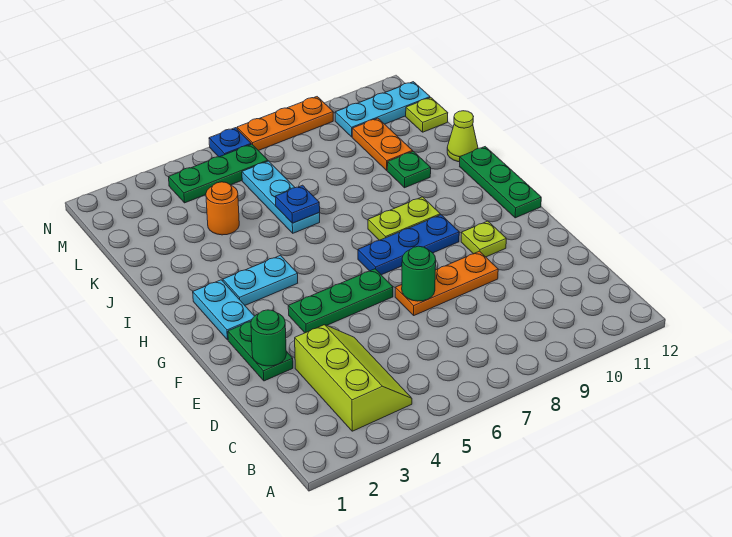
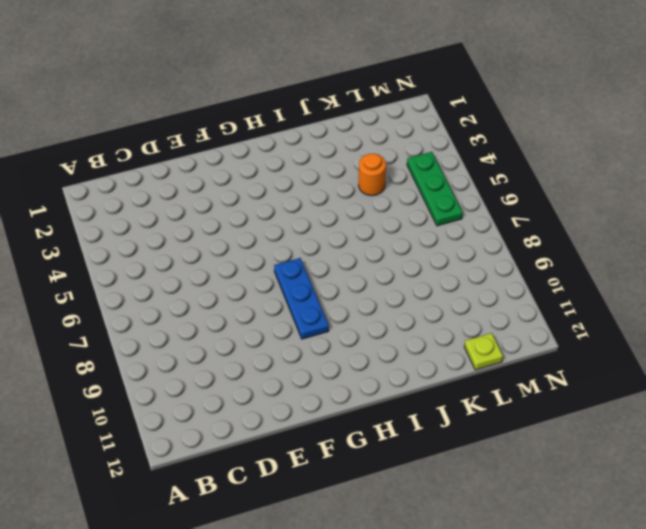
none -> lime 2x3 slope [295,325,412,431]
none -> green 1x2 plate [228,322,293,381]
none -> orange 1x3 plate [395,251,498,315]

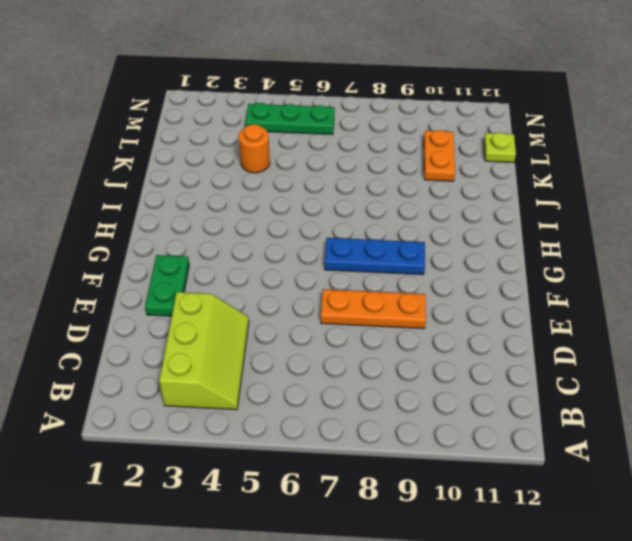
none -> green 1x3 plate [288,269,393,333]
none -> lime 1x1 plate [461,221,506,257]
none -> cyan 1x2 plate [193,280,254,340]

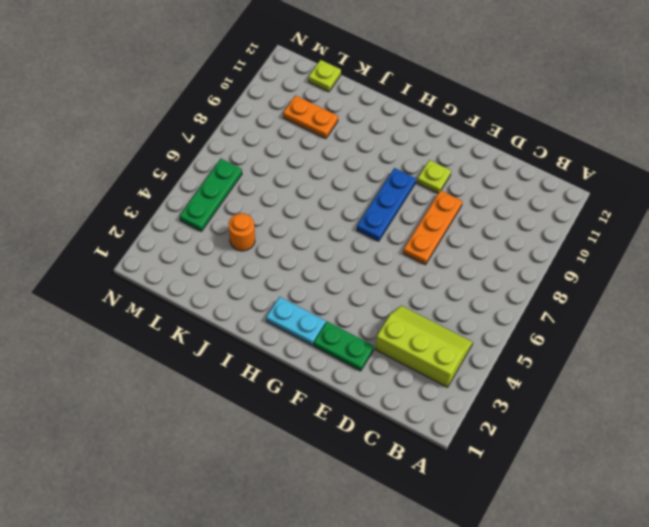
none -> green 1x3 plate [288,269,393,333]
none -> green 1x3 plate [460,147,541,218]
none -> cyan 1x2 plate [223,255,298,305]

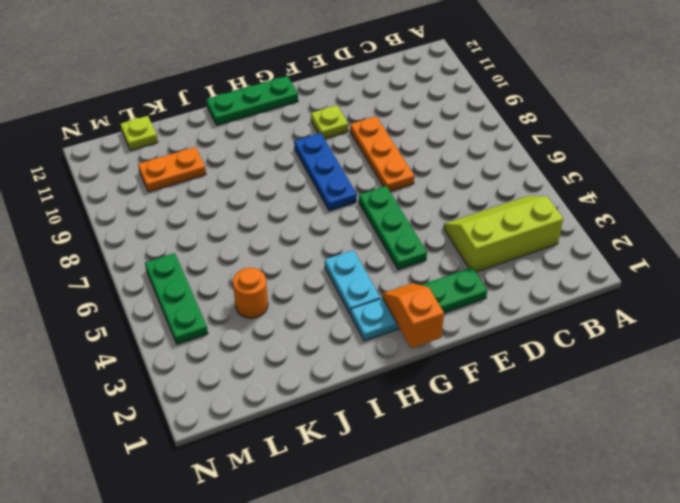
orange 1x2 slope [382,283,444,348] -> none
none -> lime 1x2 plate [368,197,440,240]
none -> cyan 1x3 plate [242,161,320,233]
none -> green 1x1 plate [387,151,431,188]

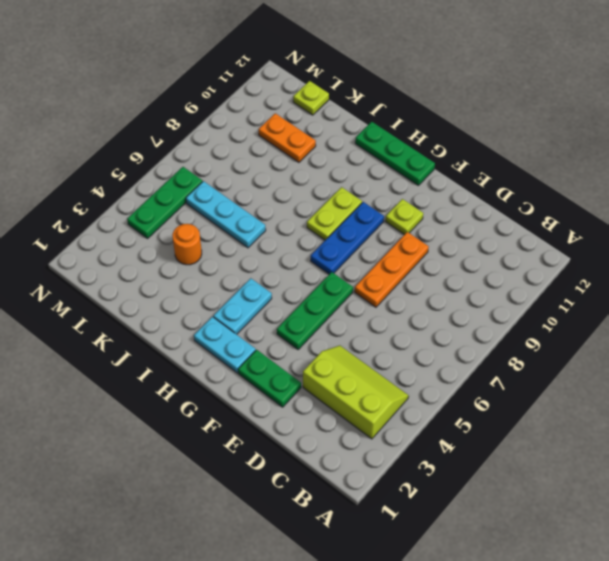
none -> green 1x1 plate [387,151,431,188]
none -> lime 1x1 cone [447,111,478,162]
none -> cyan 1x3 plate [335,82,430,137]

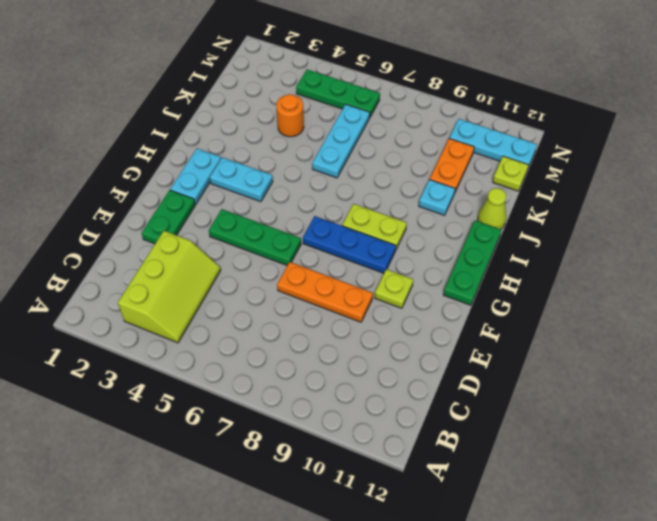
cyan 1x1 plate [419,179,455,215] -> green 1x1 plate [387,151,431,188]
none -> blue 1x1 plate [209,128,251,157]
none -> orange 1x3 plate [237,97,333,151]
none -> green 1x1 round brick [251,310,286,366]

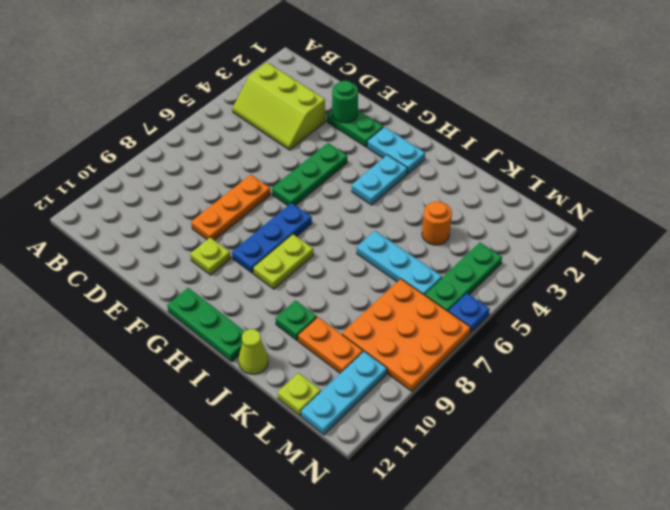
orange 3x3 plate [342,279,471,391] -> orange 1x3 plate [237,97,333,151]
none -> green 1x1 round brick [402,246,436,301]
none -> blue 1x1 plate [276,185,320,223]

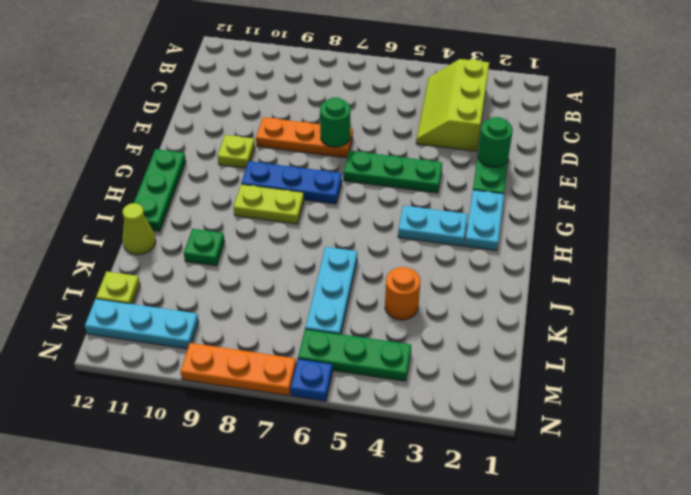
none -> orange 1x2 plate [352,118,413,170]
none -> blue 1x1 plate [276,185,320,223]

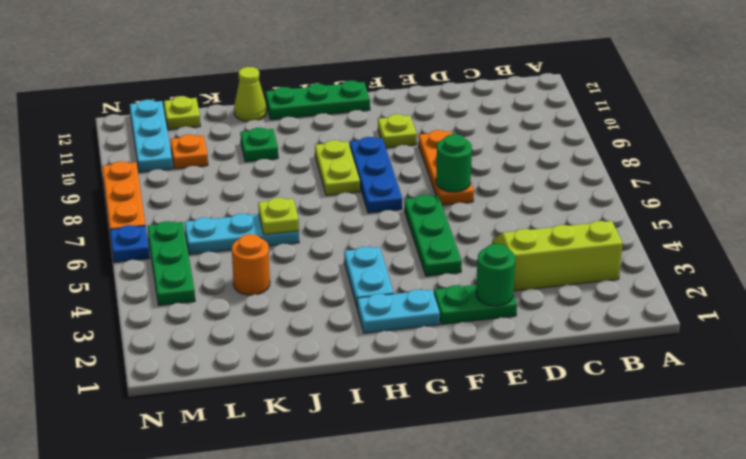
lime 1x1 plate [258,198,299,235] -> blue 1x1 plate [276,185,320,223]
orange 1x1 plate [171,134,208,169] -> orange 1x2 plate [352,118,413,170]

